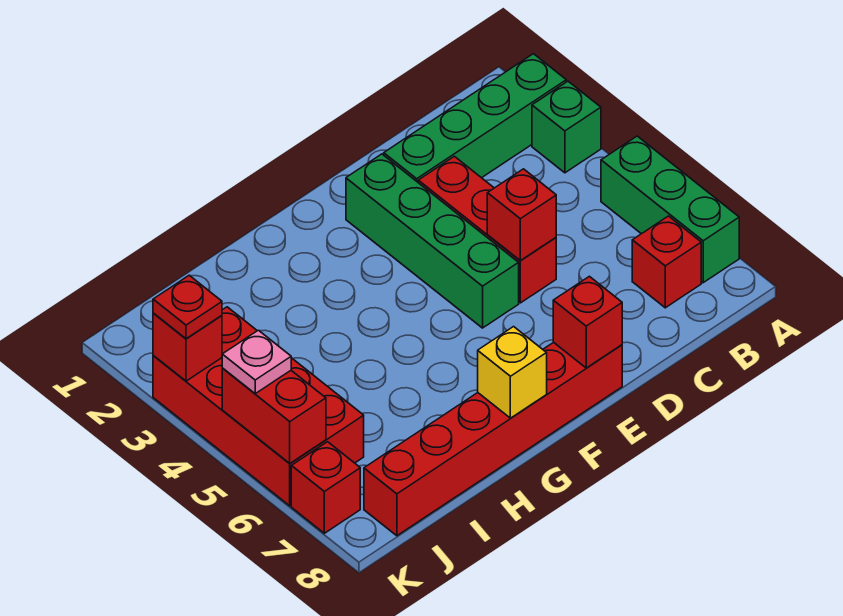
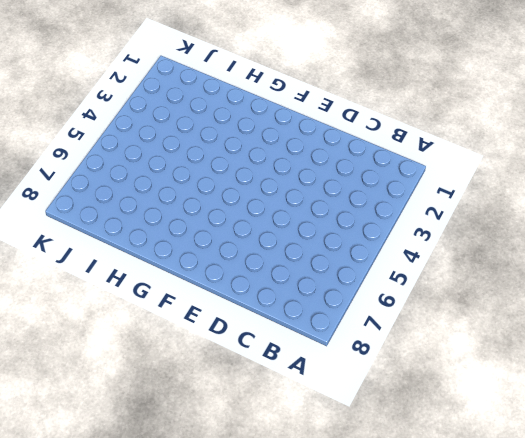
none -> green 1x4 brick [384,54,566,182]
none -> green 1x1 brick [532,81,601,173]
none -> green 1x3 brick [601,136,739,283]

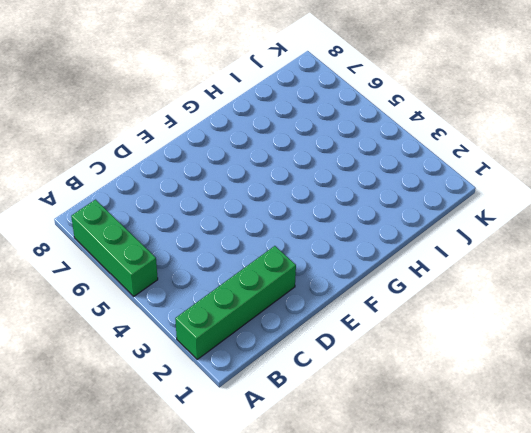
none -> green 1x1 brick [532,81,601,173]
none -> red 1x1 brick [632,216,701,308]
none -> red 1x3 brick [418,156,556,303]

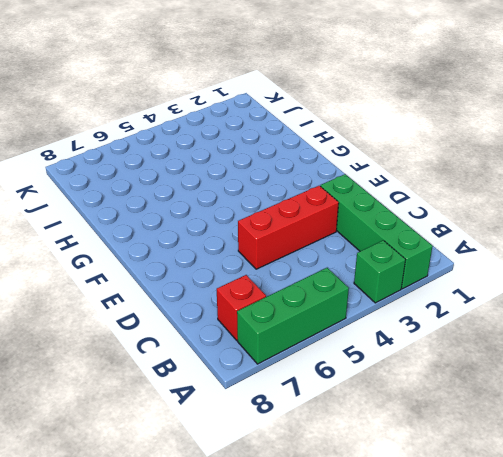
none -> green 1x4 brick [346,154,519,328]
none -> red 1x6 brick [364,342,622,536]
none -> red 2x4 brick [153,307,364,506]

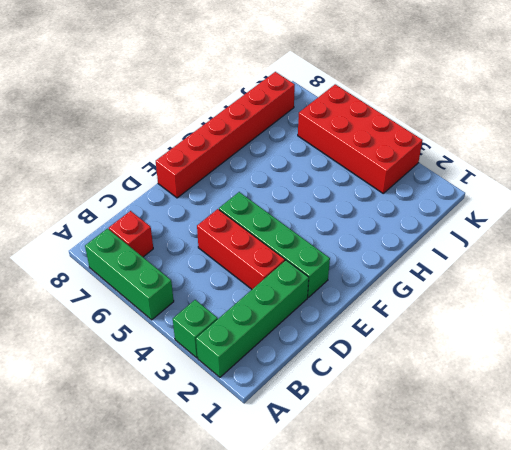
none -> red 1x1 brick [291,442,360,533]
none -> red 1x1 brick [487,169,556,260]
none -> red 1x1 brick [553,276,622,368]

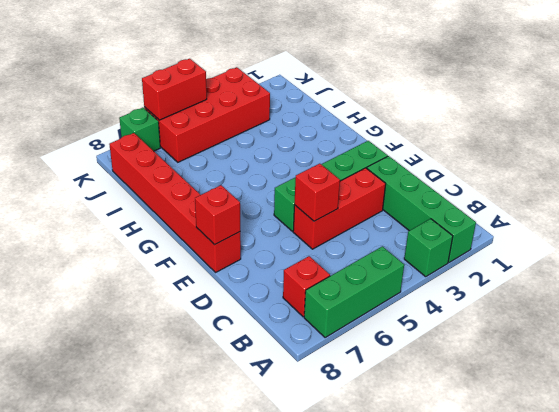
green 1x1 brick [119,108,160,151] -> red 1x1 brick [291,442,360,533]
none -> yellow 1x1 brick [478,327,547,418]
none -> red 1x1 brick [153,313,222,381]
none -> red 1x1 plate [153,275,222,339]

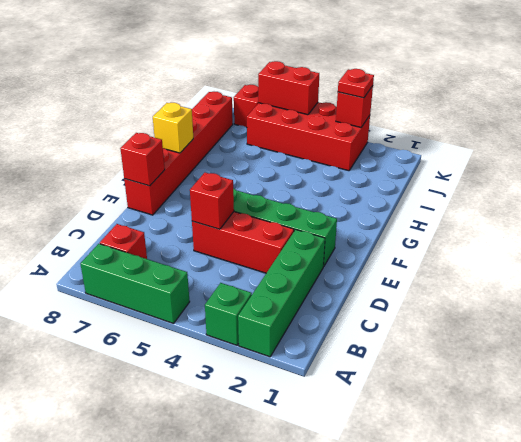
none -> pink 1x1 plate [222,330,291,393]

